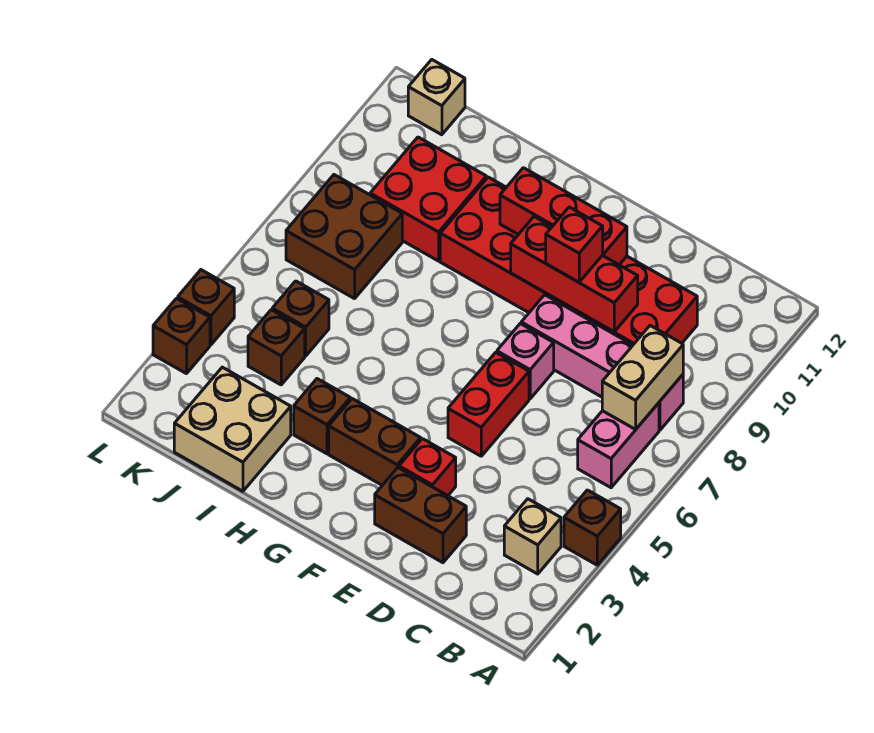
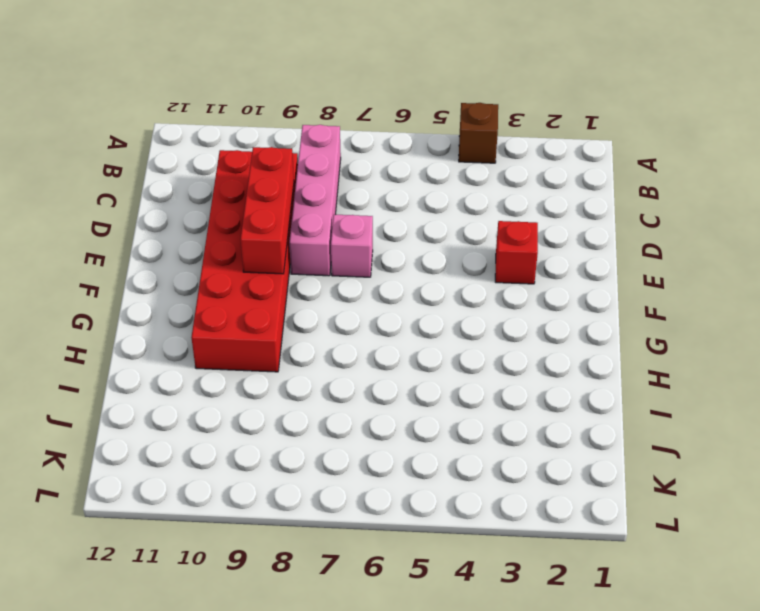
none -> tan 1x1 brick [504,499,561,574]
none -> pink 1x2 brick [578,403,659,488]
none -> brown 1x2 brick [375,468,466,563]

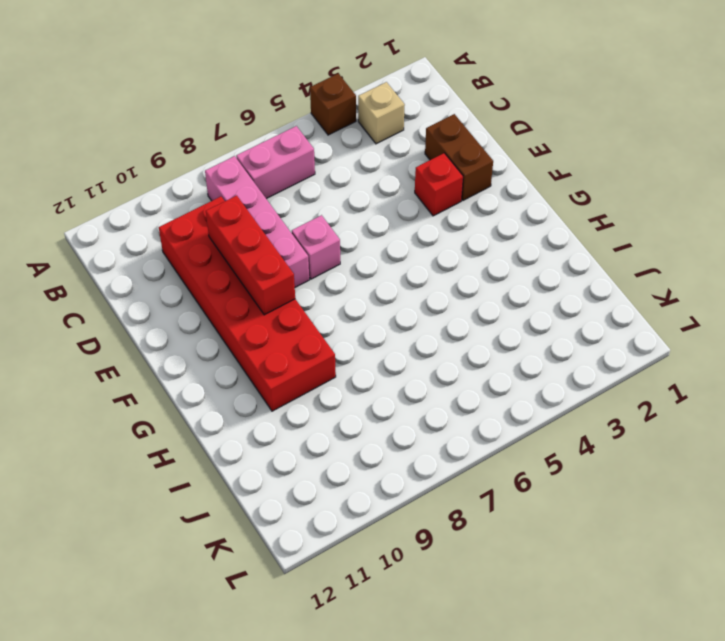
none -> red 1x2 brick [448,352,529,456]
none -> brown 1x2 brick [329,399,421,485]
none -> brown 1x1 brick [294,379,350,454]

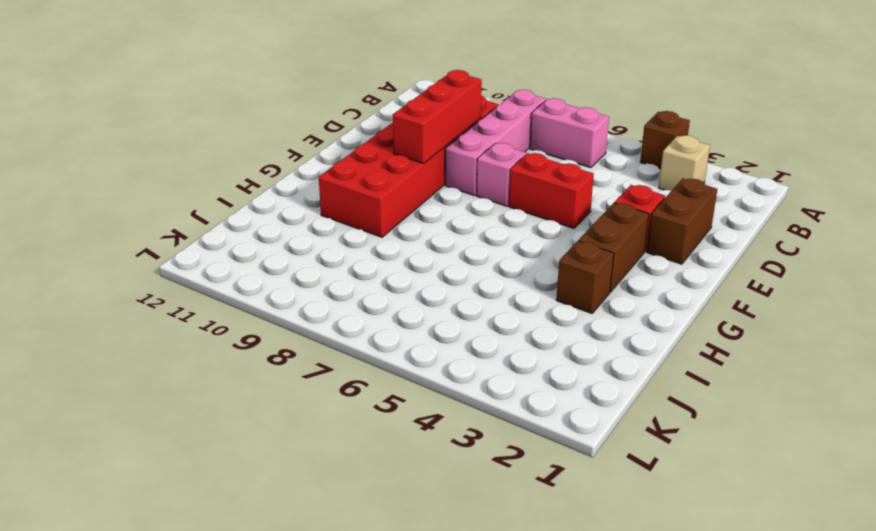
none -> tan 2x2 brick [174,367,291,491]
none -> red 2x2 brick [370,137,486,261]
none -> brown 1x1 brick [248,310,305,385]

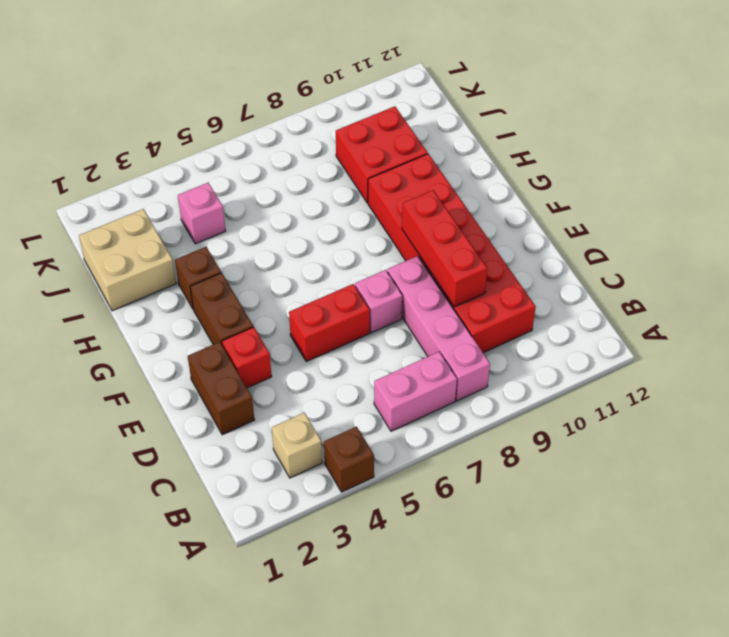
pink 1x1 brick [178,183,225,244] -> brown 1x1 brick [248,310,305,385]
none -> brown 1x1 brick [272,281,329,356]
none -> brown 2x2 brick [286,175,402,299]
none -> tan 1x1 brick [408,60,465,135]

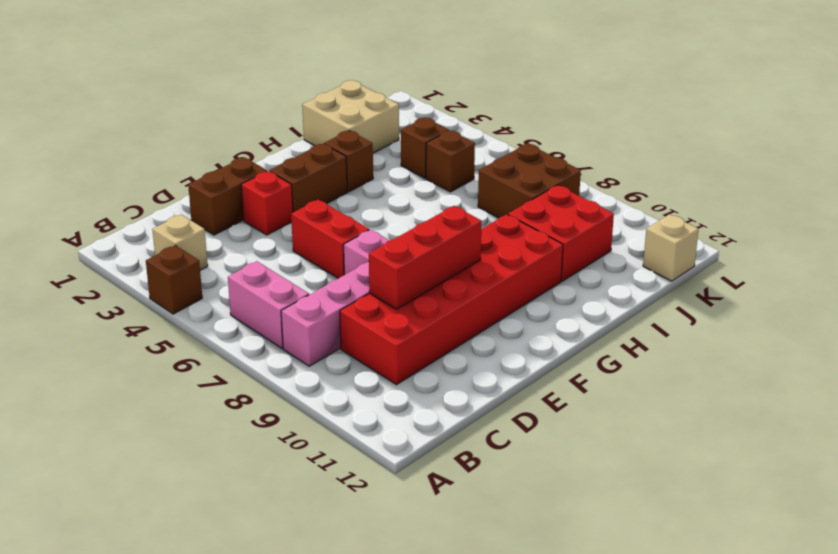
none -> brown 1x1 brick [153,298,210,374]
none -> brown 1x1 brick [178,270,234,345]
none -> tan 1x2 brick [602,326,683,429]

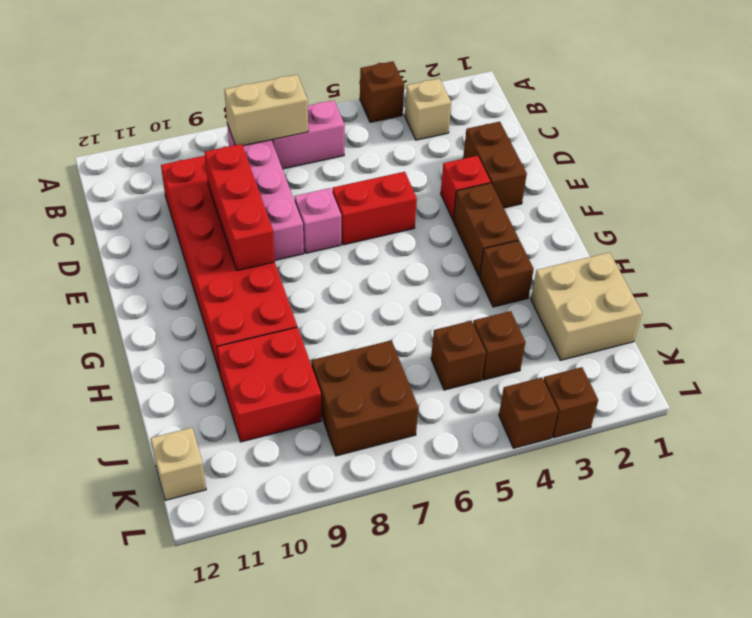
none -> red 1x3 brick [500,168,627,265]
none -> red 1x1 brick [546,207,603,282]

